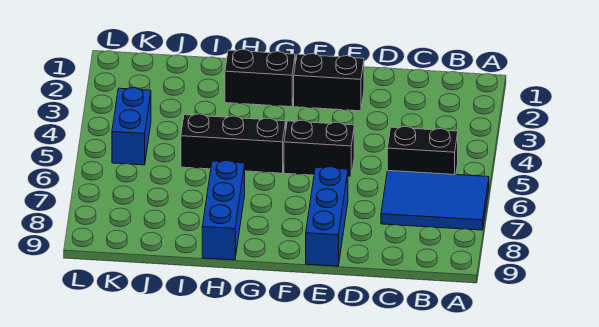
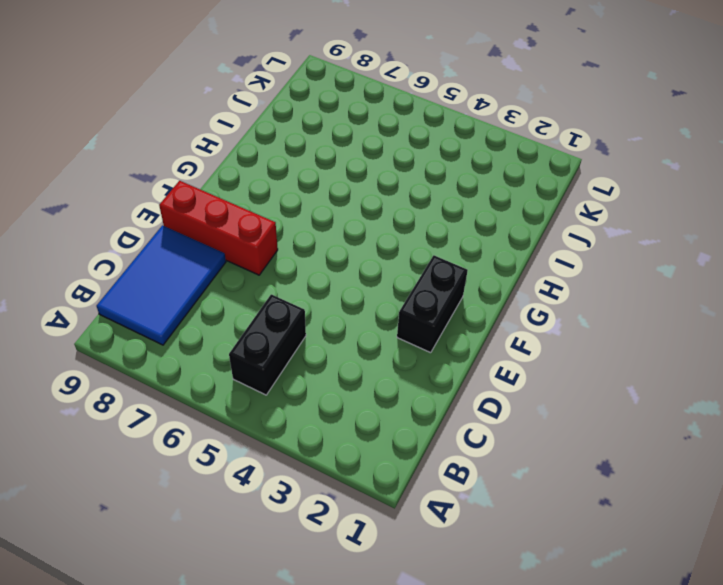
blue 2x3 tile [97,225,226,345] -> blue 2x3 tile moved to [381,170,489,230]
red 1x3 brick [159,181,278,275] -> blue 1x3 brick [306,167,348,266]
none -> black 1x2 brick [284,120,354,177]
none -> black 1x2 brick [225,49,295,107]

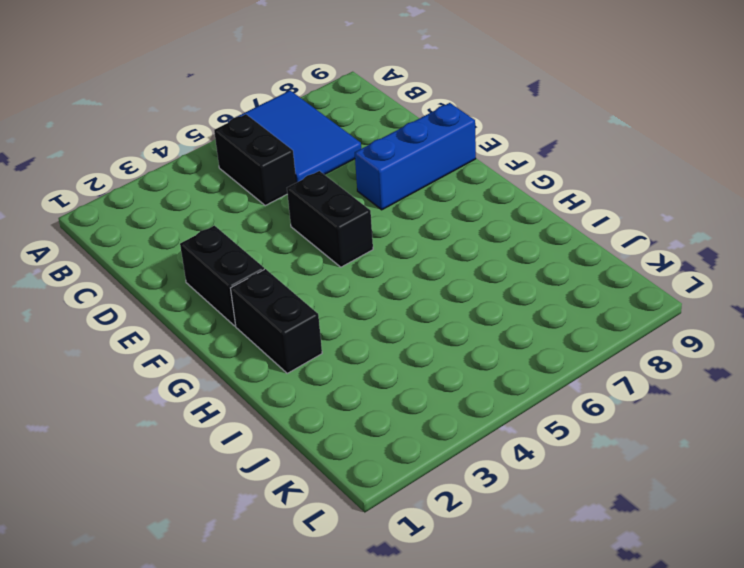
none -> black 1x3 brick [181,114,286,173]
none -> blue 1x3 brick [202,160,245,260]

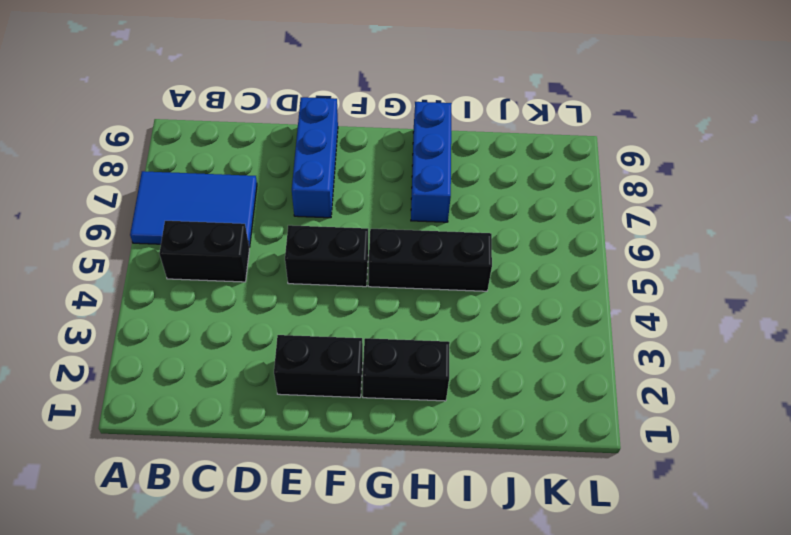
none -> blue 1x2 brick [112,88,151,165]

